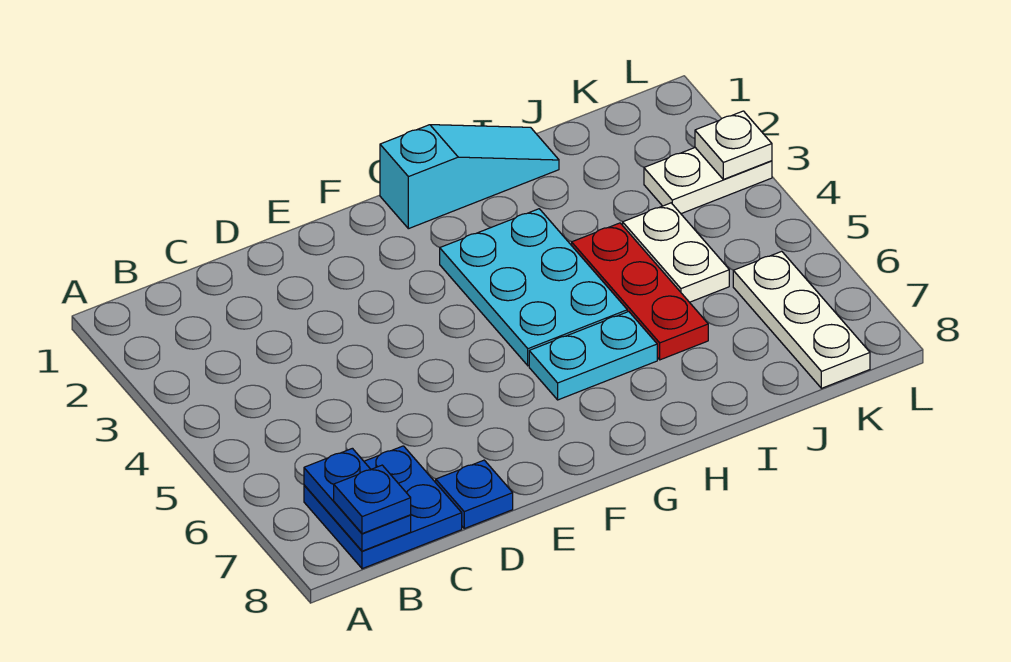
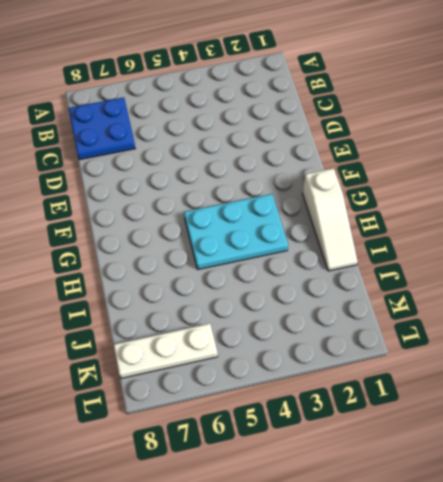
white 1x3 slope [302,168,358,271] -> cyan 1x3 slope [380,125,559,229]
none -> blue 1x1 plate [436,460,513,528]
none -> cyan 1x2 plate [529,312,657,400]
none -> red 1x3 plate [572,223,708,360]

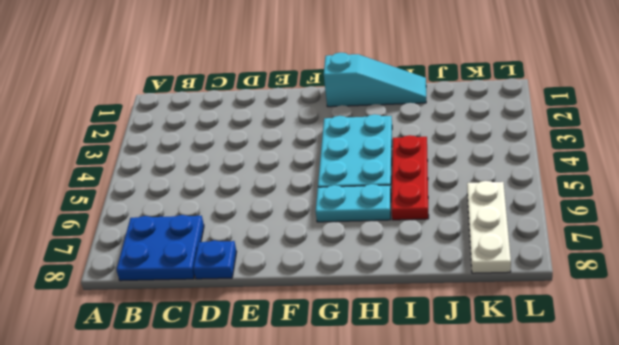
none -> white 1x2 plate [623,203,729,302]
none -> white 1x2 plate [644,148,772,214]
none -> blue 1x2 plate [304,448,411,551]

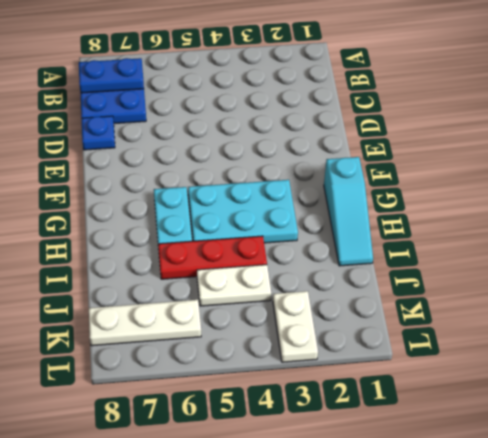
none -> white 1x1 plate [695,111,772,179]
none -> blue 1x1 plate [334,465,411,534]

